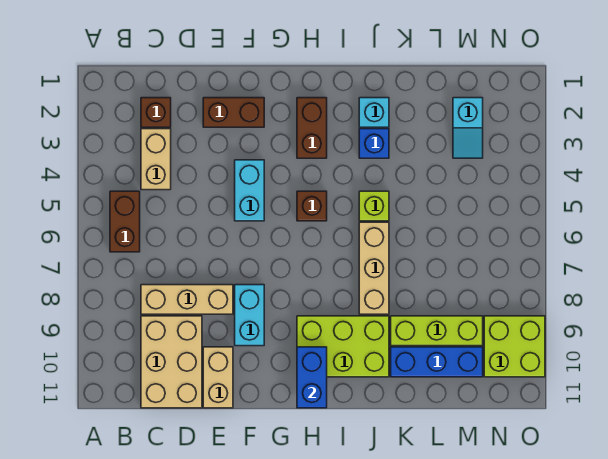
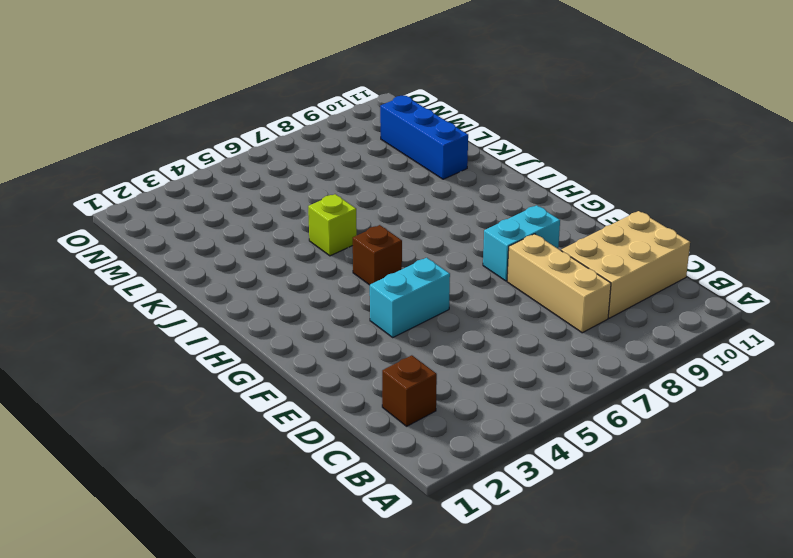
none -> brown 1x2 brick [110,191,140,252]
none -> tan 1x2 brick [141,129,171,190]
none -> brown 1x2 brick [203,98,264,127]

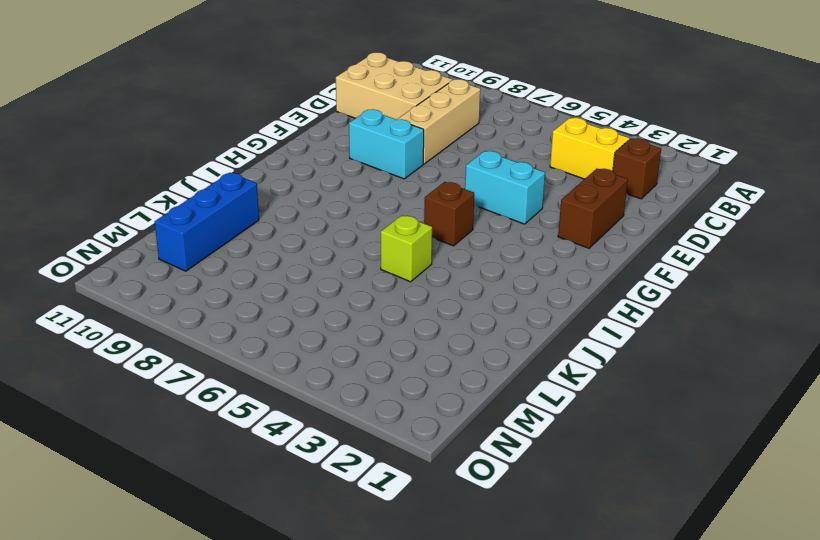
yellow 1x2 brick [550,118,629,179] -> tan 1x2 brick [141,129,171,190]
none -> brown 1x2 brick [110,191,140,252]
none -> tan 1x2 brick [203,347,233,408]
none -> brown 1x2 brick [297,98,327,158]

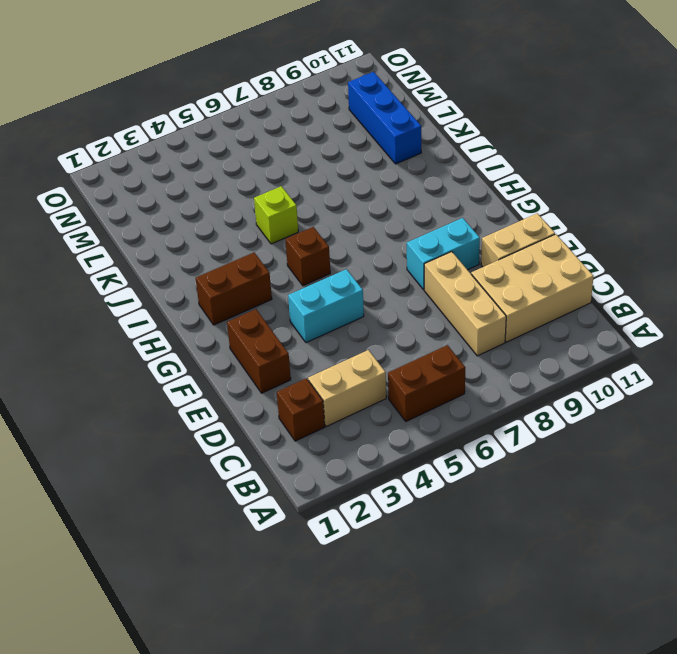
none -> lime 2x3 brick [297,316,389,377]
none -> cyan 1x1 brick [359,98,389,127]
none -> blue 1x1 brick [359,129,389,158]

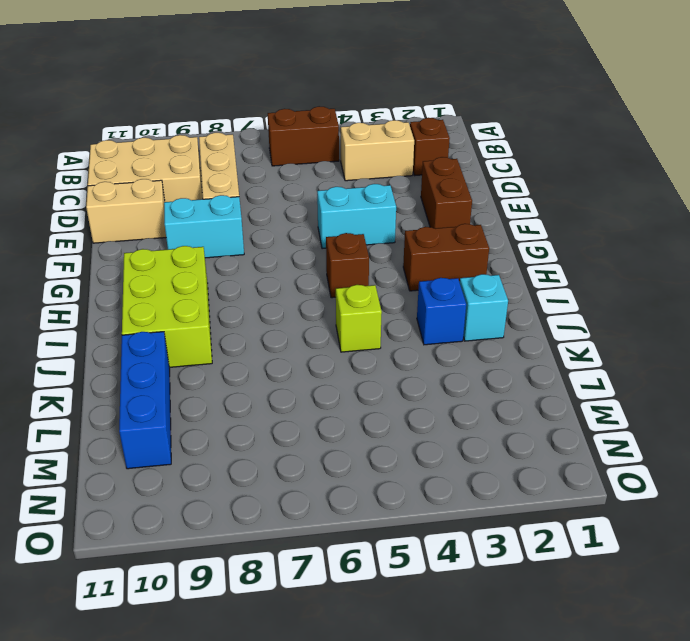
none -> tan 1x3 brick [359,222,389,314]
none -> lime 1x3 brick [391,316,483,346]
none -> cyan 1x2 slope [453,98,483,158]

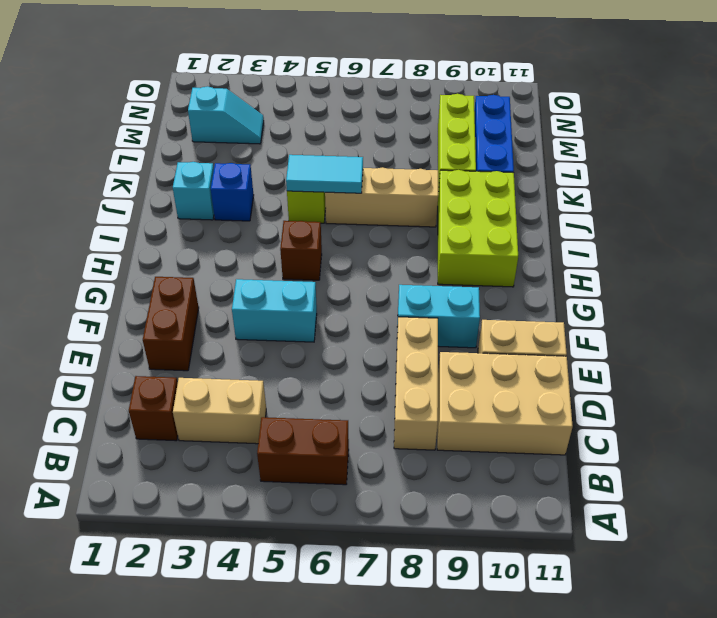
cyan 1x2 tile [286,155,363,193] -> none
none -> brown 1x2 brick [297,98,327,158]
none -> lime 2x2 brick [484,316,545,377]
none -> blue 1x2 brick [297,347,327,408]

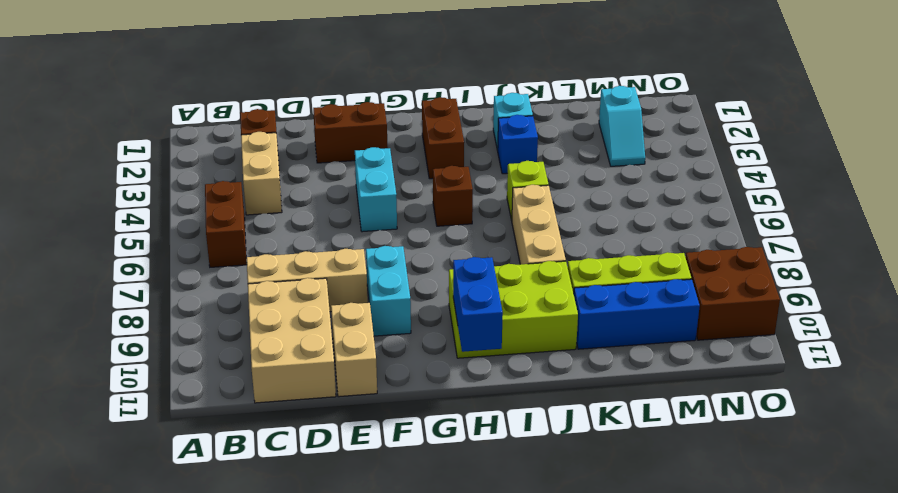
brown 2x2 brick [685,247,780,340] -> lime 2x2 brick [484,316,545,377]

